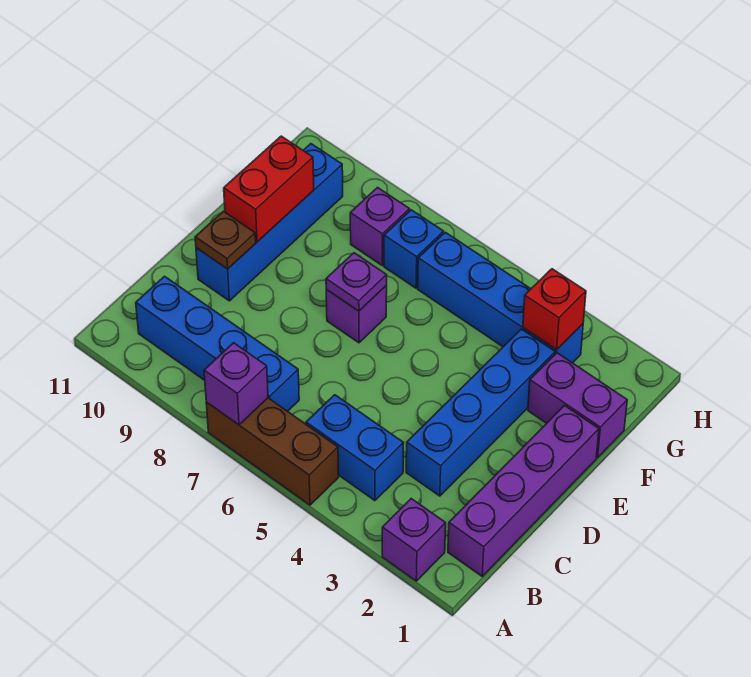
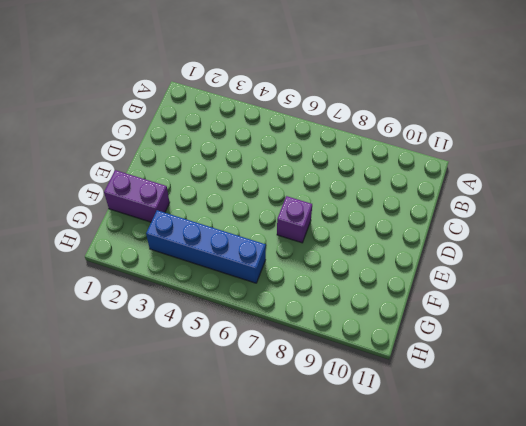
none -> purple 1x1 brick [382,499,446,581]
none -> brown 1x3 brick [206,398,339,505]
none -> purple 1x4 brick [448,406,599,576]

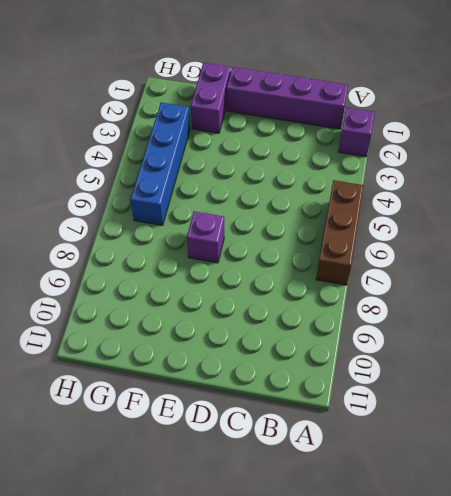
none -> blue 1x2 brick [306,395,404,501]
none -> blue 1x4 brick [136,276,299,411]
none -> blue 1x4 brick [406,329,555,496]

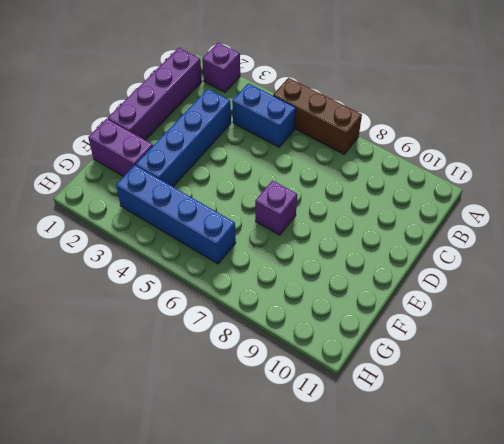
none -> blue 1x4 brick [136,276,299,411]
none -> blue 1x4 brick [196,144,343,301]
none -> blue 1x1 brick [384,210,444,288]

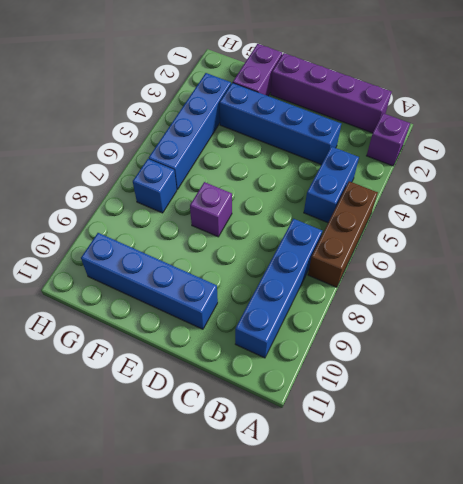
none -> purple 1x1 brick [350,188,410,265]
none -> purple 1x1 brick [204,343,268,425]
none -> brown 1x1 plate [195,211,256,269]

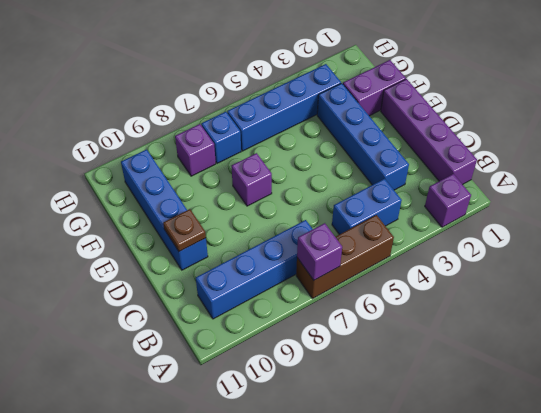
none -> purple 1x1 plate [326,253,387,311]
none -> red 1x2 brick [224,136,314,242]
none -> red 1x1 brick [523,269,586,350]

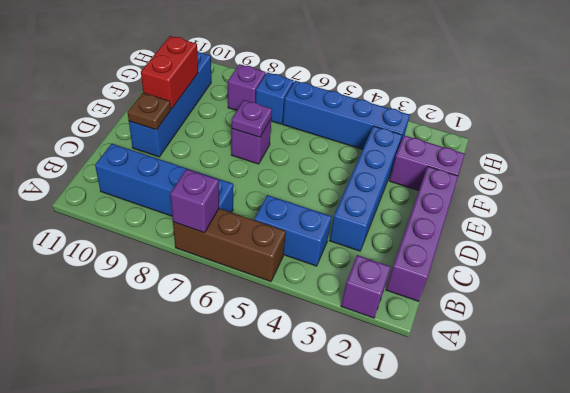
none -> red 1x1 brick [523,269,586,350]

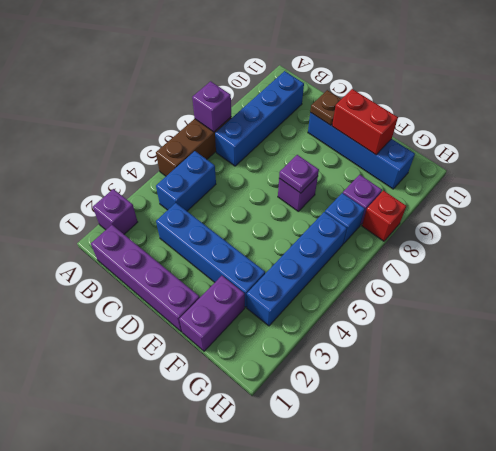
red 1x1 brick [362,190,406,241] -> red 1x1 brick moved to [523,269,586,350]

